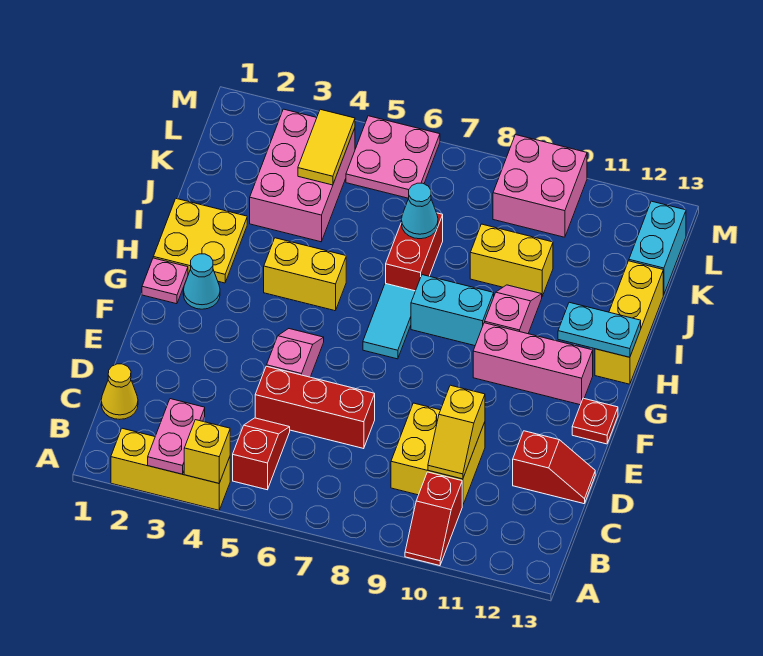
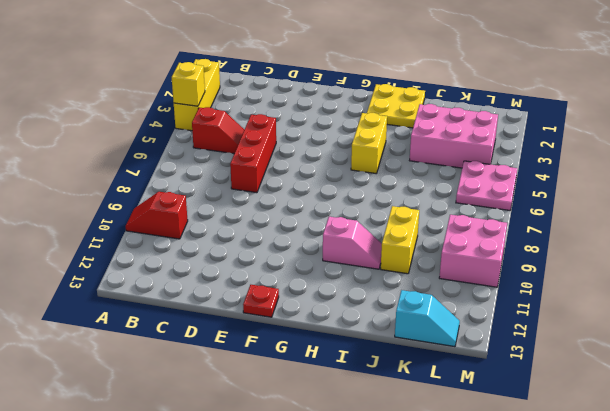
cyan 1x2 slope [395,290,460,347] -> cyan 1x2 brick [629,201,686,295]
none -> yellow 1x1 cone [101,364,138,419]
none -> yellow 2x2 brick [391,403,485,506]
none -> red 1x2 slope [513,431,595,504]
none -> pink 1x2 slope [267,329,324,377]

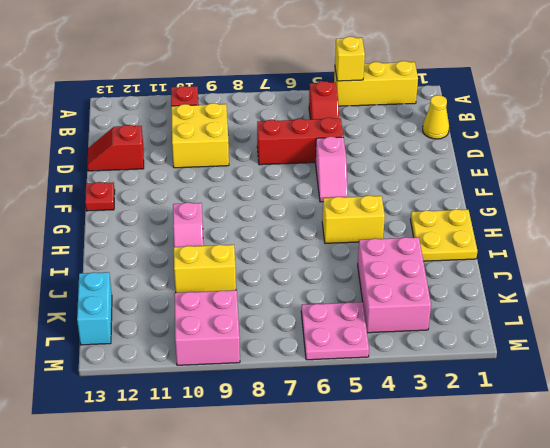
none -> pink 1x1 plate [142,258,188,304]
none -> cyan 1x1 cone [183,254,220,309]
none -> cyan 1x2 tile [363,283,415,359]
none -> pink 1x3 brick [473,323,593,405]

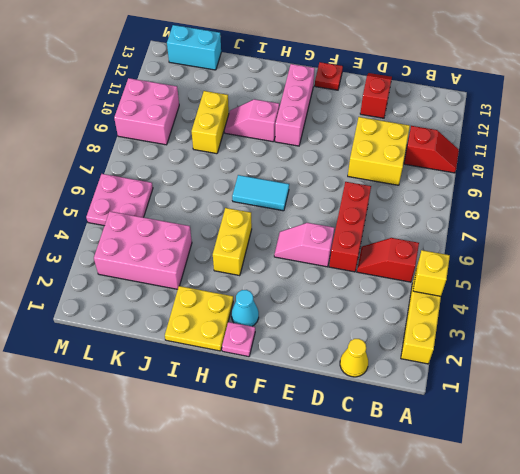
none -> cyan 1x2 brick [411,275,494,346]
none -> yellow 1x3 brick [595,261,663,384]
none -> red 1x2 brick [386,213,443,291]
none -> pink 1x2 plate [148,399,205,474]

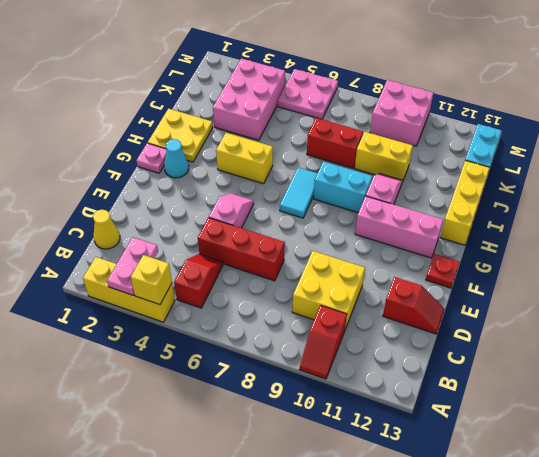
red 1x2 brick [307,118,363,168] -> red 1x2 brick turned to [386,213,443,291]
none -> yellow 1x2 slope [428,385,485,479]
none -> cyan 1x2 plate [558,302,641,357]
none -> cyan 1x1 cone [401,183,438,239]
none -> yellow 1x2 tile [298,109,355,185]

